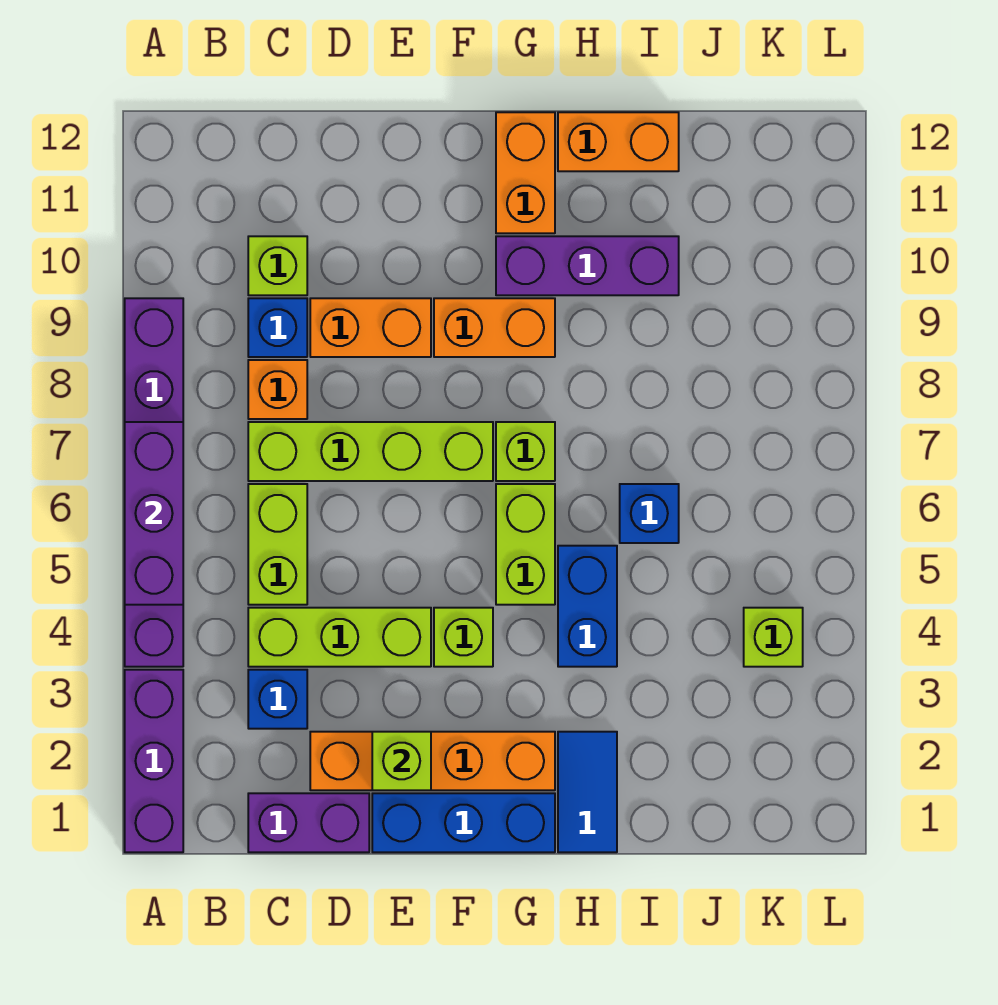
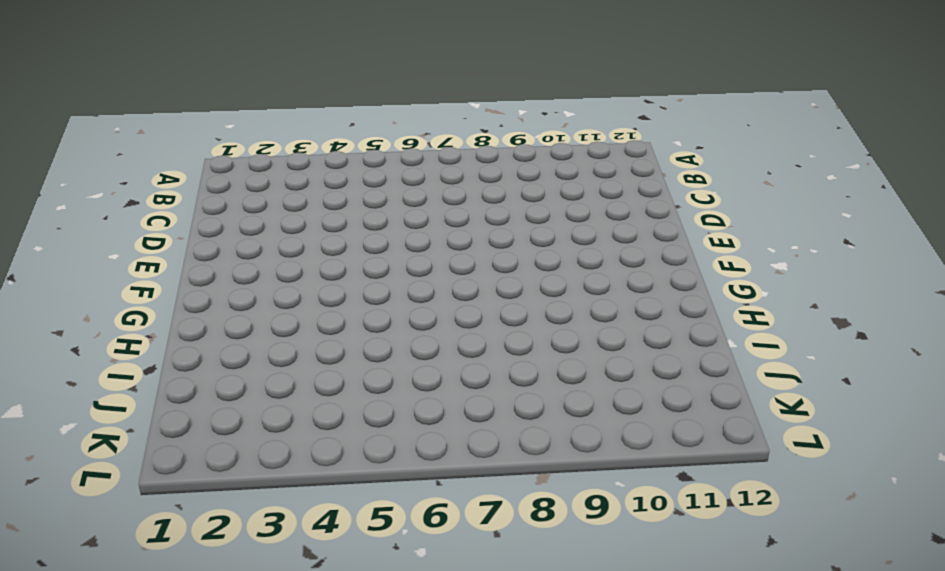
none -> purple 1x3 brick [125,670,183,852]
none -> purple 1x6 brick [125,298,183,667]
none -> purple 1x2 brick [248,793,369,852]

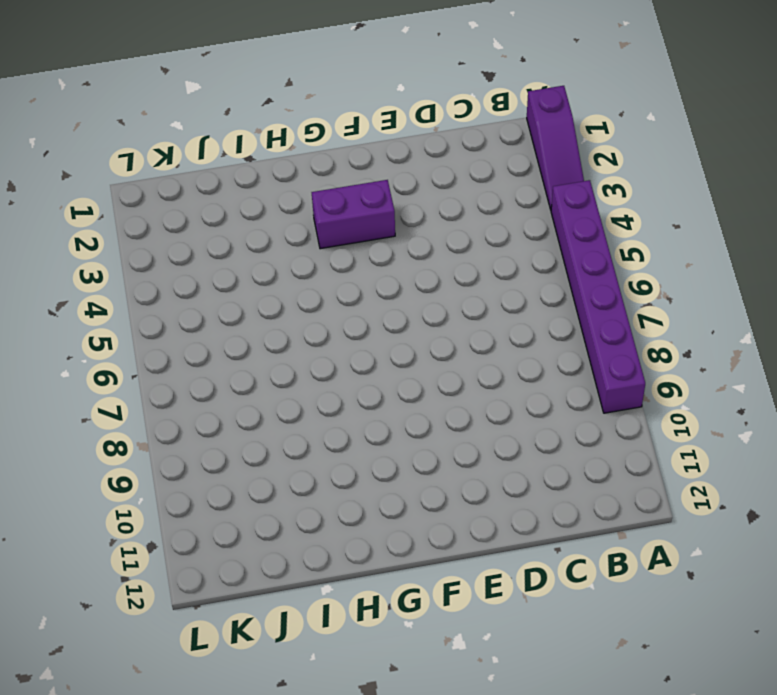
purple 1x3 slope [527,86,584,210] -> purple 1x3 brick [125,670,183,852]
purple 1x2 brick [312,180,395,249] -> purple 1x2 brick moved to [248,793,369,852]
none -> blue 1x1 brick [248,670,307,729]
none -> lime 1x3 brick [248,608,431,667]
none -> lime 1x2 brick [248,484,307,605]

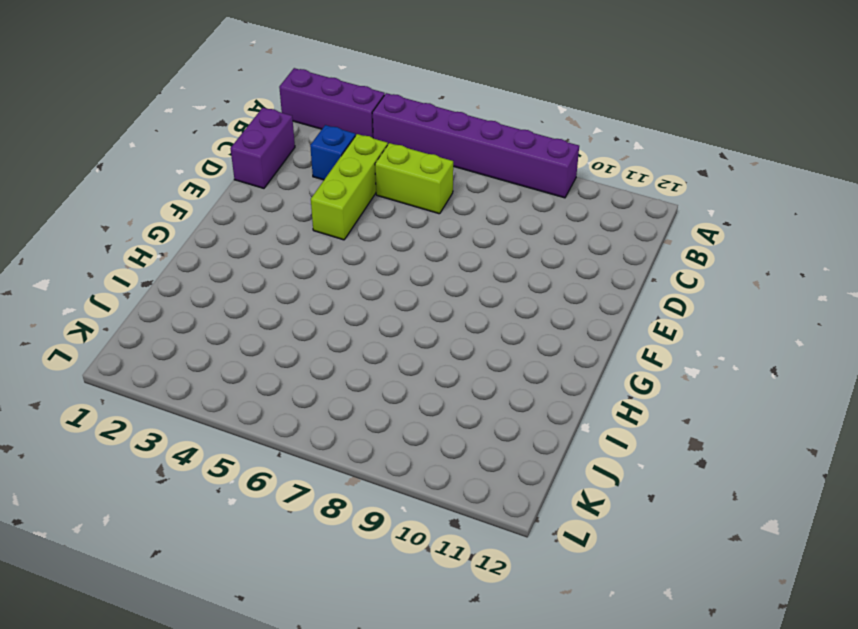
none -> lime 1x4 brick [248,422,493,481]
none -> orange 1x1 brick [248,360,307,419]
none -> blue 1x1 brick [248,298,307,357]

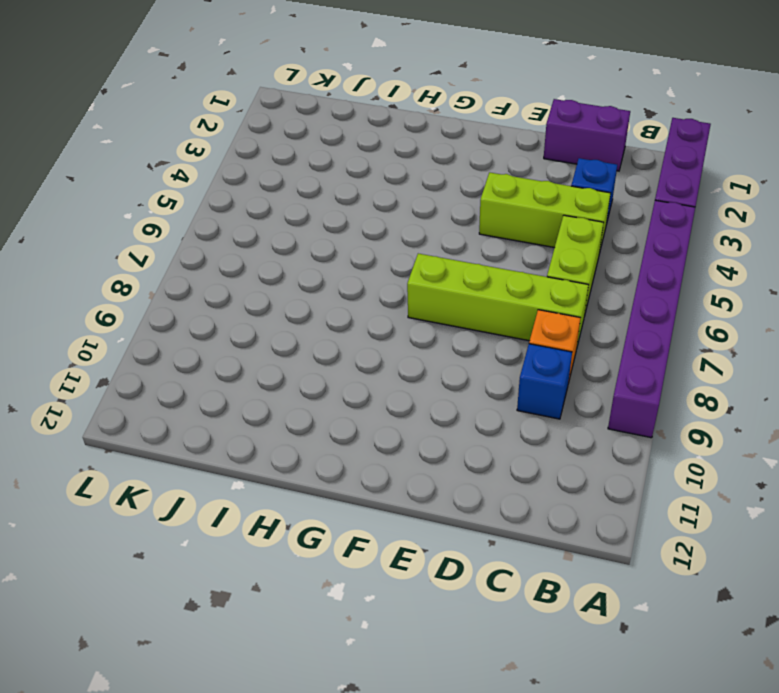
none -> lime 1x1 brick [248,236,307,295]
none -> orange 1x4 brick [310,732,555,790]
none -> orange 1x2 brick [310,298,431,357]

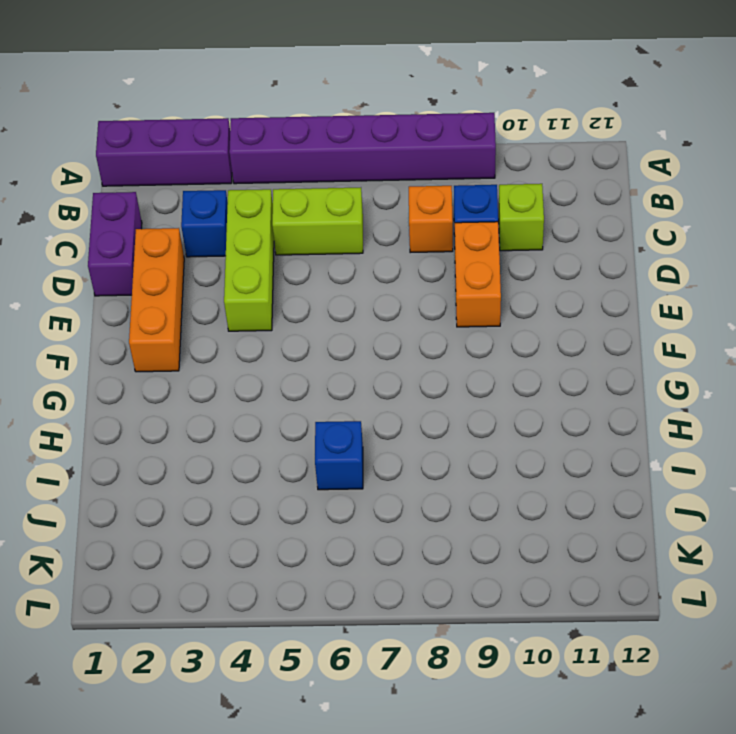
orange 1x3 brick [129,228,184,372] -> orange 1x4 brick [310,732,555,790]
none -> lime 1x4 brick [248,422,493,481]
none -> blue 1x3 brick [372,793,555,852]
none -> lime 1x1 brick [434,608,493,667]

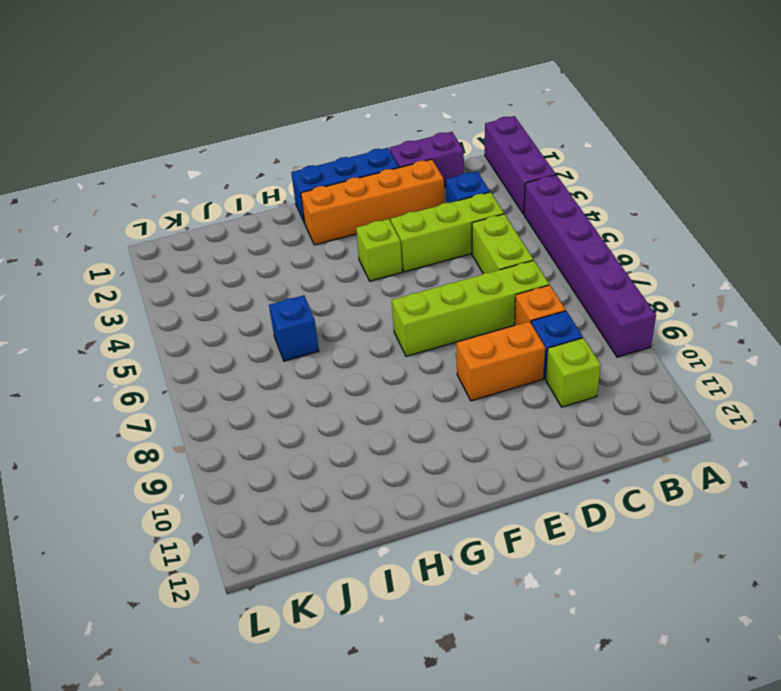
none -> orange 1x2 brick [434,298,555,357]
none -> lime 1x2 brick [496,484,555,605]
none -> lime 1x1 brick [496,422,555,481]

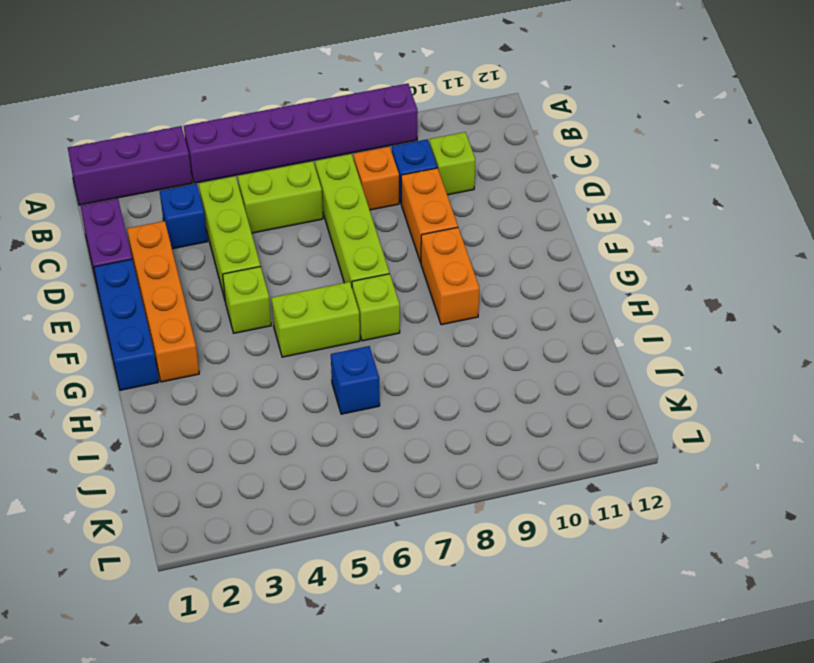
none -> purple 1x3 brick [496,236,679,295]
none -> orange 1x2 brick [496,112,555,233]
none -> blue 1x2 tile [558,732,617,852]

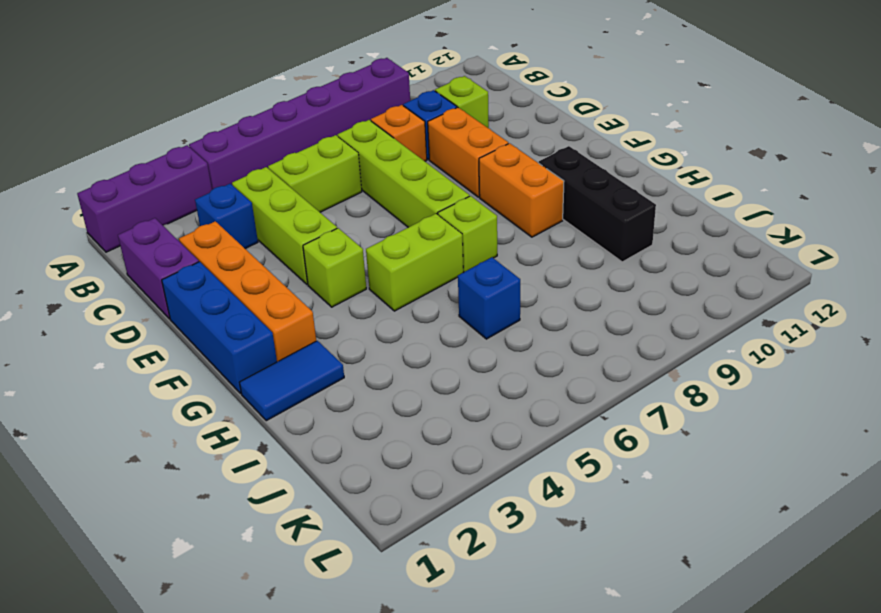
black 1x3 brick [539,146,656,262] -> purple 1x3 brick [496,236,679,295]
none -> orange 1x2 brick [496,112,555,233]
none -> blue 1x2 brick [558,546,617,667]
none -> orange 1x2 brick [558,112,679,171]

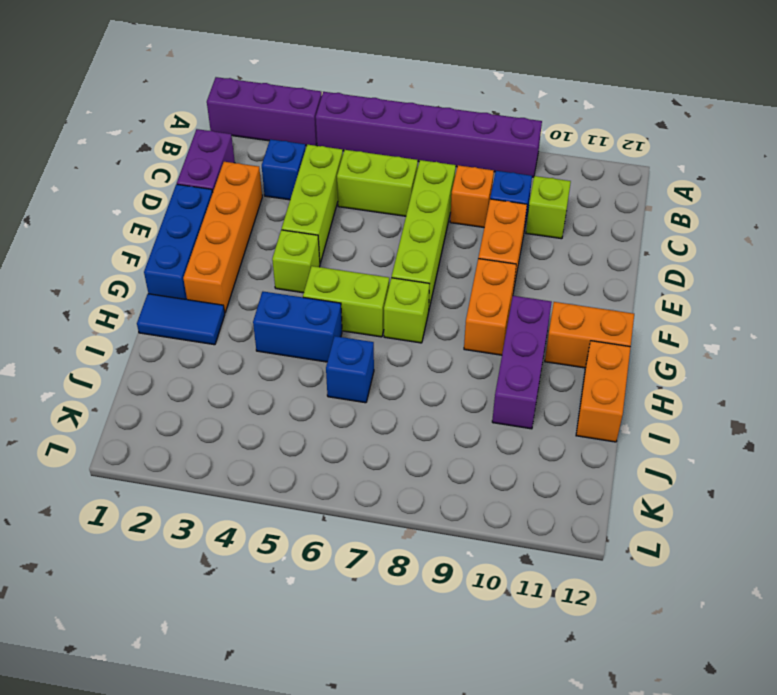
none -> lime 1x1 brick [744,608,803,667]
none -> purple 1x3 brick [125,422,183,605]
none -> lime 1x1 brick [372,732,431,790]

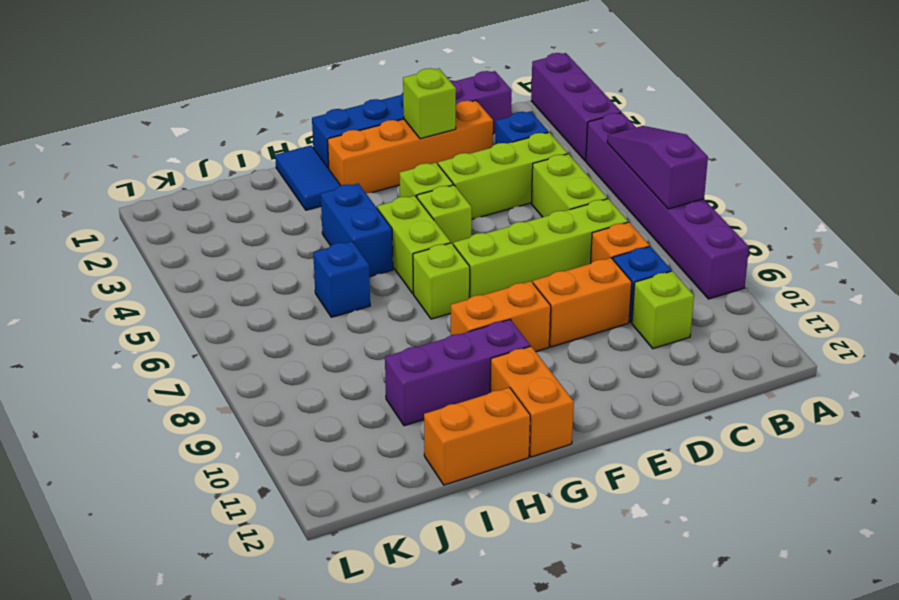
purple 1x3 slope [607,126,708,209] -> purple 1x3 brick [125,422,183,605]
lime 1x1 brick [417,185,472,244] -> lime 1x1 brick moved to [744,608,803,667]

